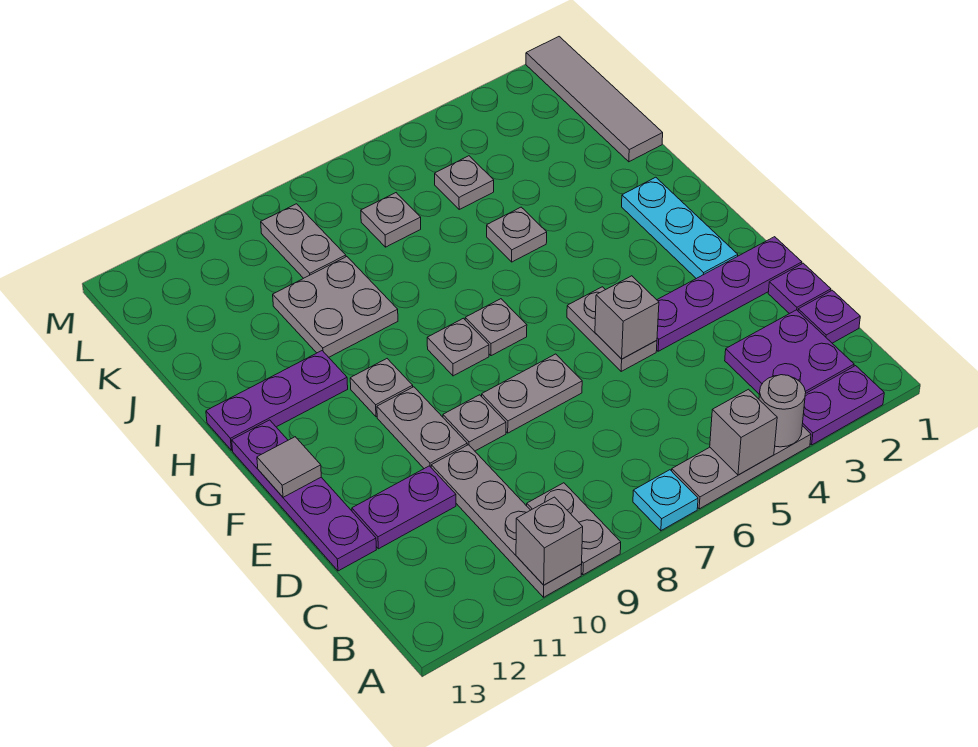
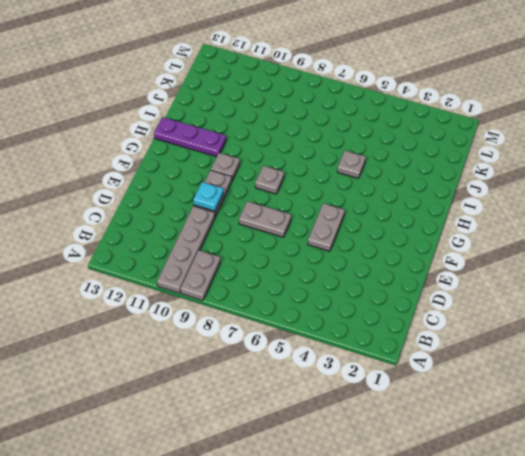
cyan 1x1 plate [193,182,223,211] -> cyan 1x1 plate moved to [633,470,698,531]
none -> purple 1x2 plate [802,366,884,445]
none -> grey 1x3 plate [672,426,811,509]
none -> purple 2x2 plate [725,310,854,394]
none -> purple 1x1 plate [798,290,860,343]

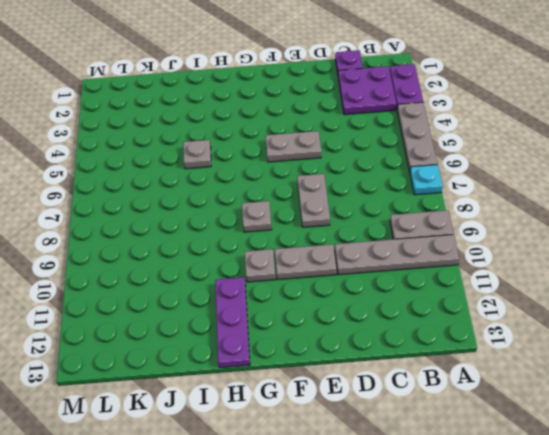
none -> purple 1x1 plate [768,263,831,314]
none -> purple 1x2 plate [352,466,456,549]
none -> purple 1x4 plate [232,420,376,571]
none -> purple 1x4 plate [657,237,802,351]

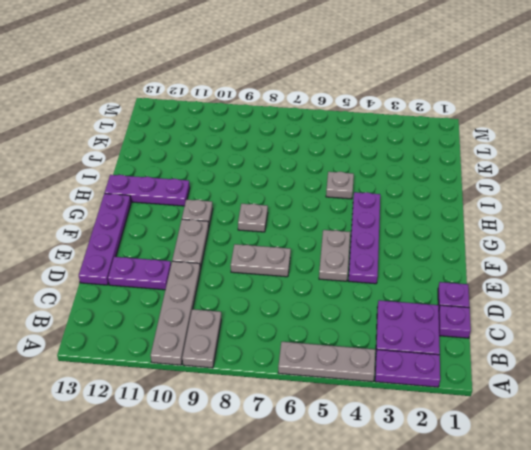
purple 1x4 plate [349,192,380,284] -> purple 1x4 plate turned to [657,237,802,351]
none -> cyan 1x1 plate [633,470,698,531]
none -> grey 1x1 plate [443,395,506,451]
none -> cyan 1x3 plate [622,177,738,279]
none -> grey 1x1 plate [465,299,527,356]

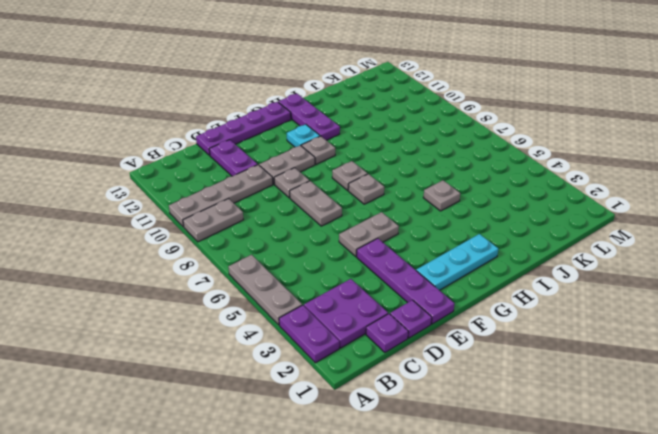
cyan 1x1 plate [287,124,320,147] -> cyan 1x1 plate moved to [633,470,698,531]
none -> grey 2x2 plate [273,257,398,357]
none -> grey 1x4 tile [526,37,663,162]
none -> grey 1x1 plate [435,156,494,209]
none -> grey 1x1 plate [361,193,421,247]

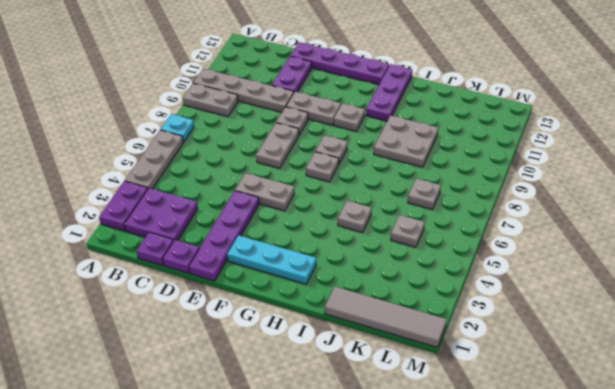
none -> grey 1x2 plate [261,204,346,278]
none -> grey 1x1 round brick [759,375,806,447]
none -> grey 1x1 brick [710,389,777,475]
none -> grey 1x1 brick [516,497,583,585]

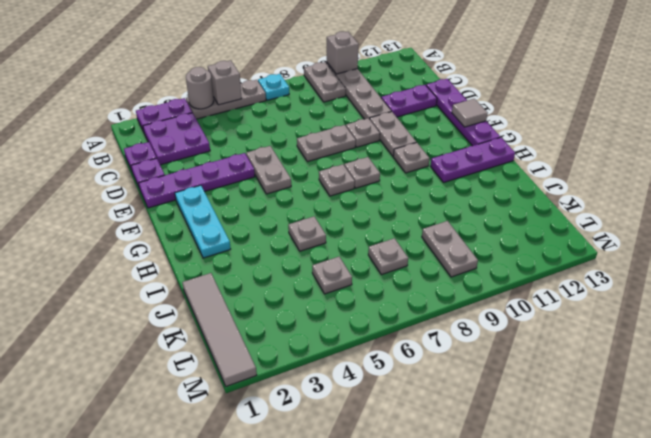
none -> grey 2x2 plate [273,257,398,357]
none -> grey 1x1 brick [595,276,659,359]

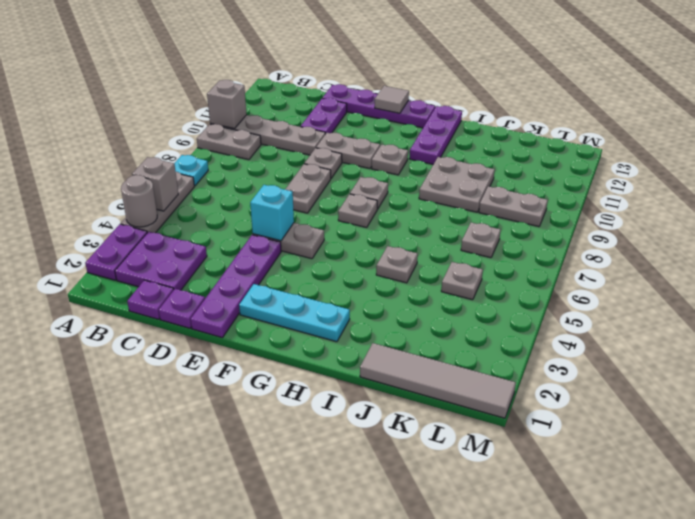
cyan 1x1 brick [250,185,294,241] -> grey 1x1 brick [595,276,659,359]

